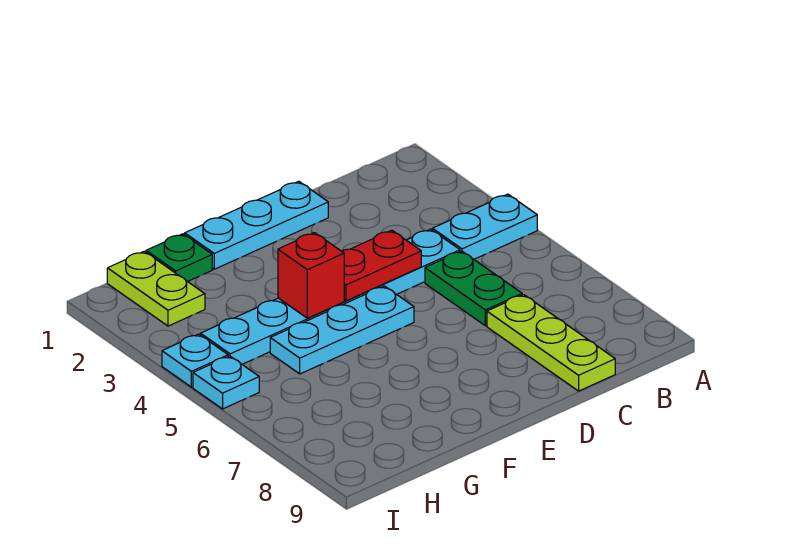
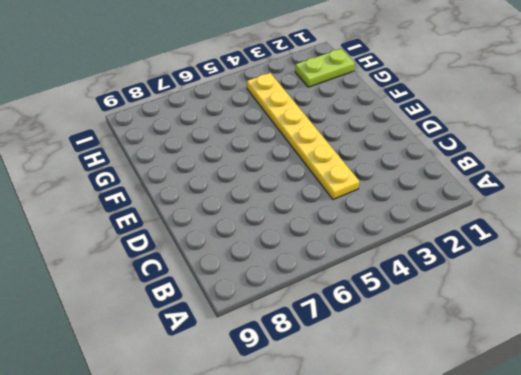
yellow 1x6 plate [247,73,359,199] -> cyan 1x6 plate [201,229,460,364]
none -> cyan 1x2 plate [432,194,537,259]
none -> green 1x2 plate [425,251,522,326]
none -> lime 1x3 plate [487,295,615,391]

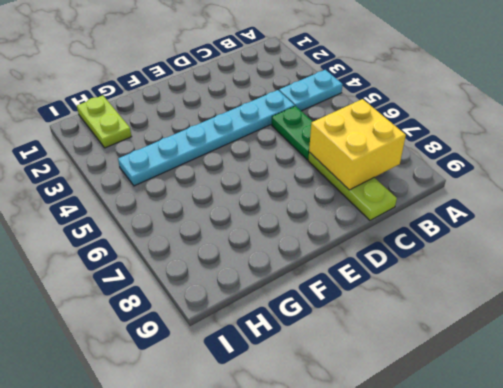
yellow 2x2 brick [309,99,406,190] -> none
none -> cyan 1x3 plate [185,181,328,269]
none -> cyan 1x3 plate [270,286,414,374]
none -> green 1x1 plate [146,234,212,282]

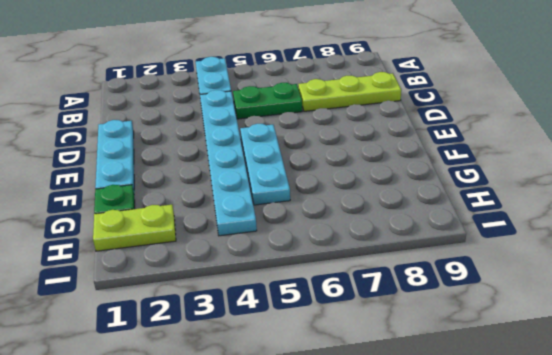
none -> cyan 1x1 plate [162,334,228,387]
none -> cyan 1x1 plate [193,356,259,409]
none -> red 1x2 plate [342,230,421,301]

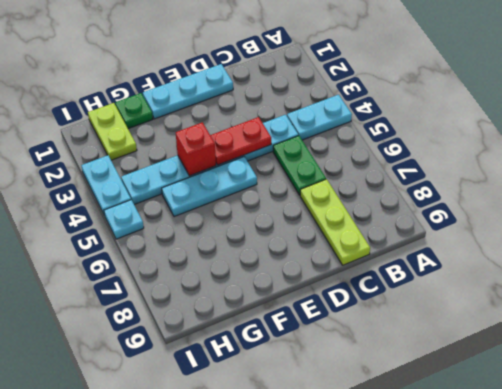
cyan 1x2 plate [81,155,131,216] -> cyan 1x1 plate [162,334,228,387]

